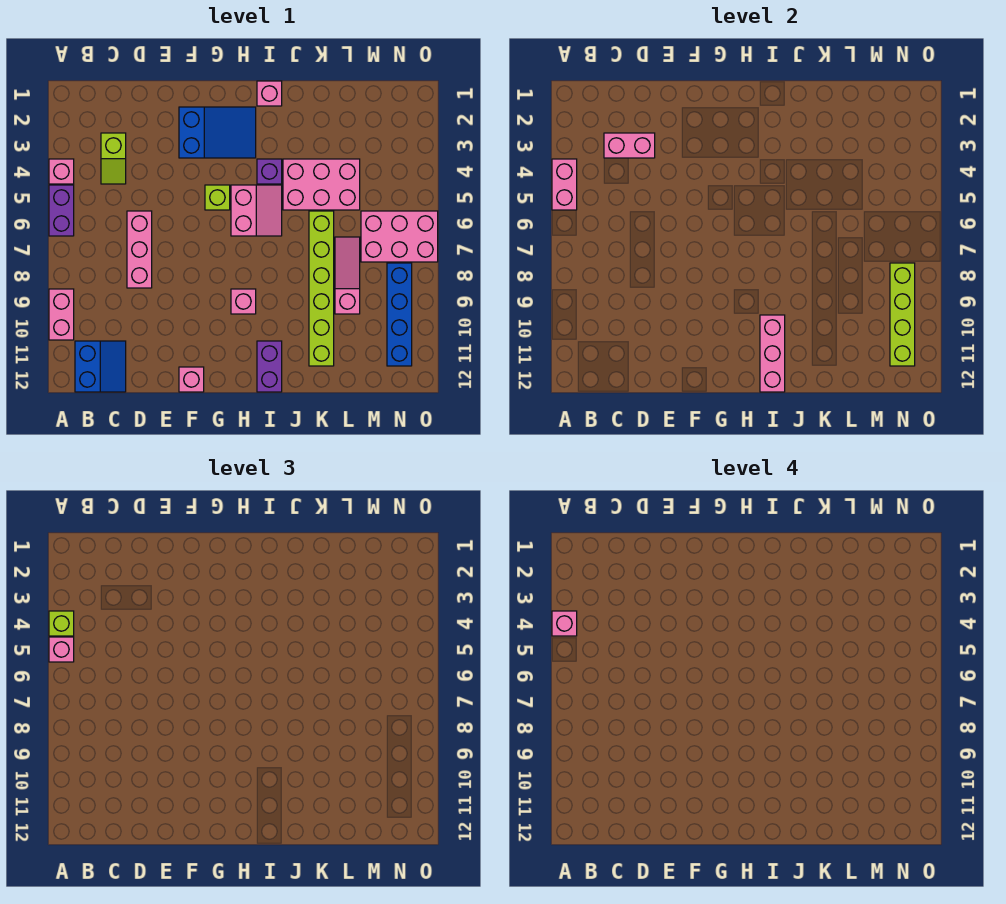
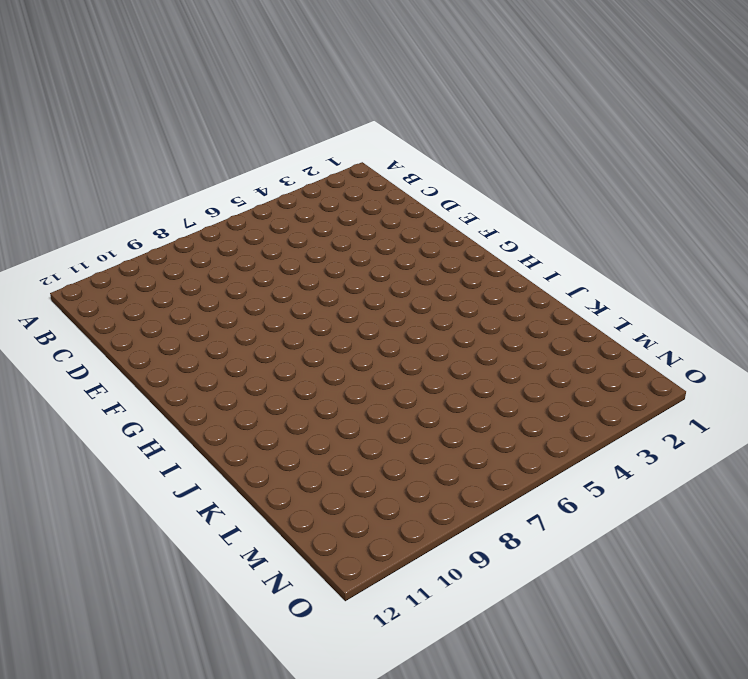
none -> pink 1x1 brick [49,159,74,184]
none -> purple 1x2 brick [49,185,74,236]
none -> pink 1x2 brick [49,289,74,340]

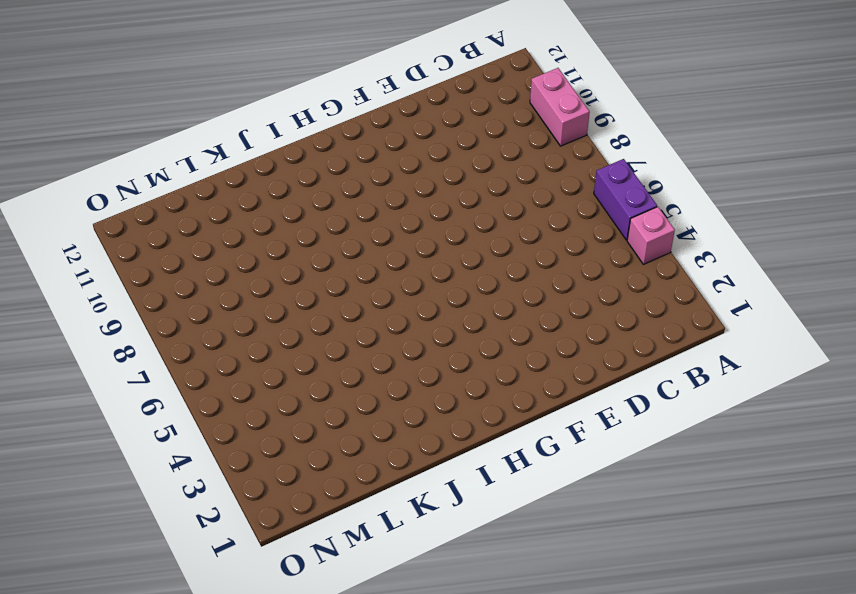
none -> blue 2x2 slope [75,341,126,392]
none -> lime 1x2 slope [101,133,126,184]
none -> pink 1x3 brick [127,211,152,288]

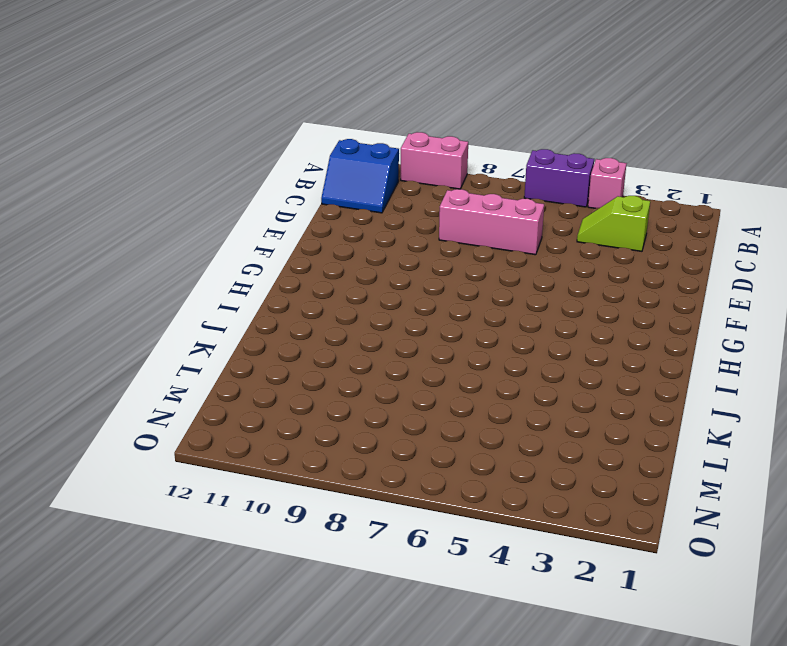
none -> blue 2x3 slope [179,107,256,158]
none -> pink 1x1 brick [179,367,204,392]
none -> lime 1x1 brick [205,185,230,210]

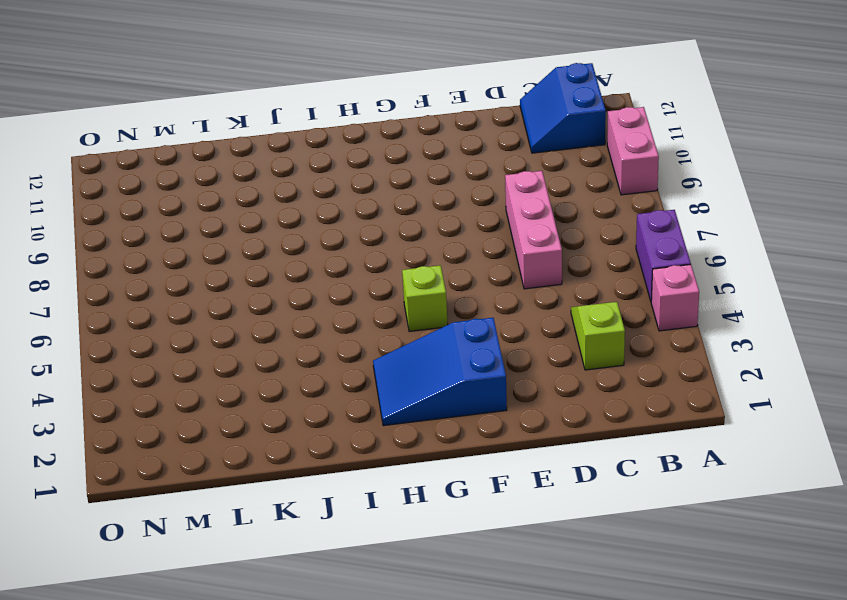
none -> pink 1x1 brick [179,367,204,392]
none -> pink 2x2 slope [231,185,282,236]
none -> pink 1x1 brick [231,289,256,314]

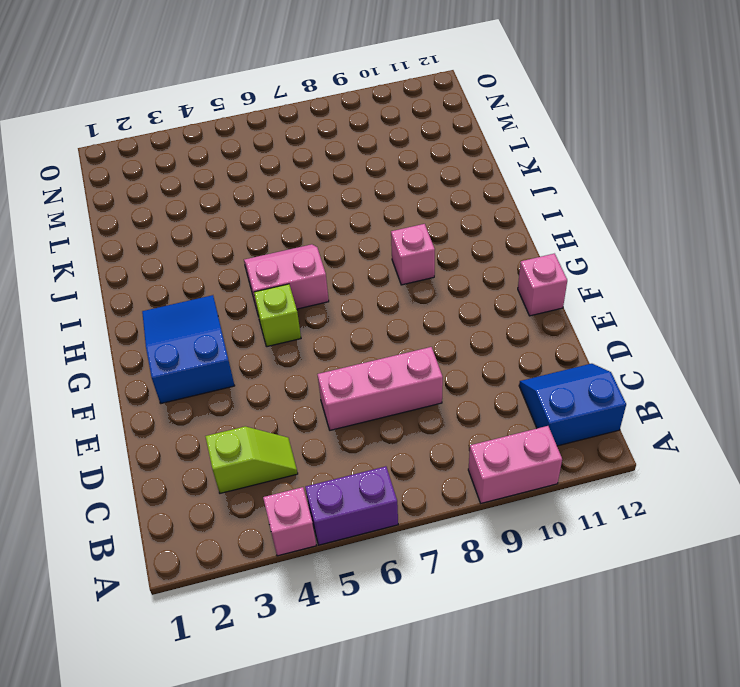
none -> pink 1x1 brick [257,81,282,106]
none -> purple 1x1 brick [257,159,282,184]
none -> purple 1x2 brick [257,341,282,392]

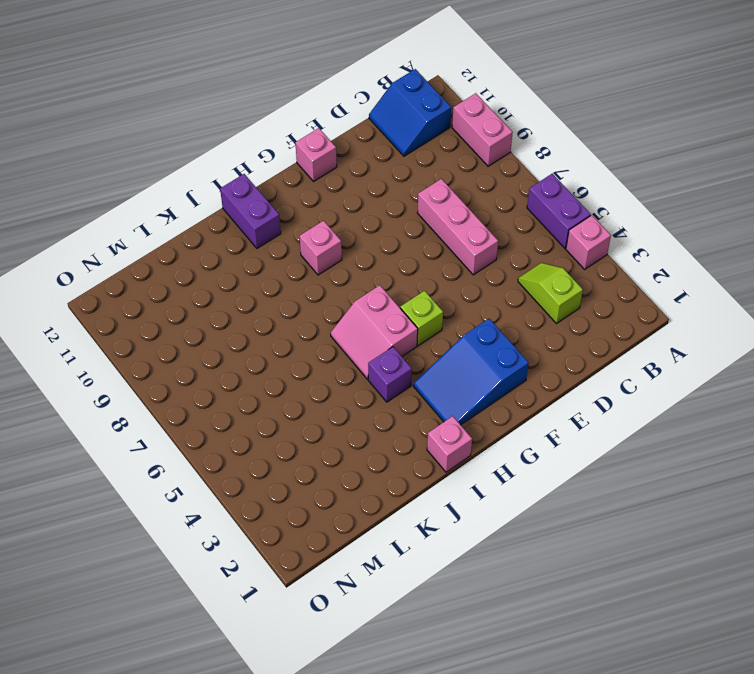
none -> pink 2x3 brick [283,159,360,210]
none -> lime 1x6 brick [309,211,334,366]
none -> pink 1x3 slope [335,237,360,314]

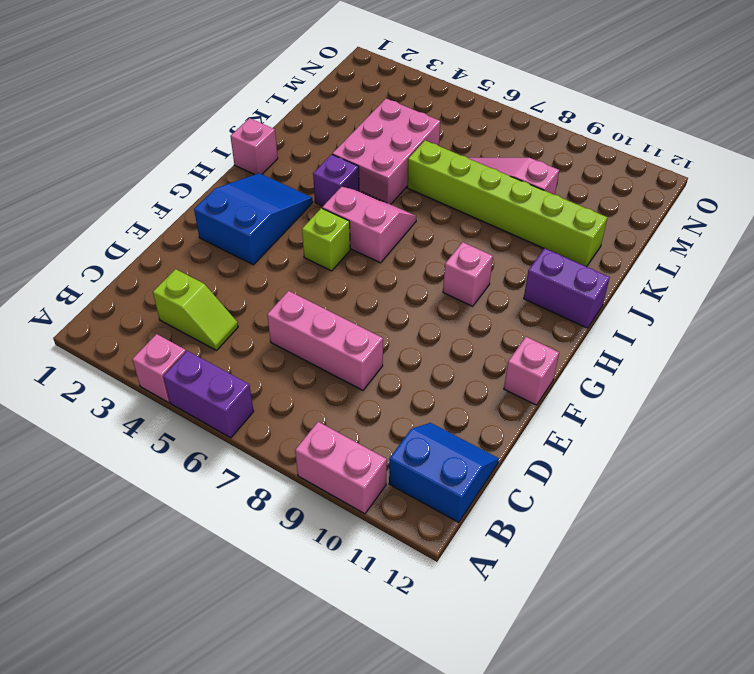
none -> pink 2x3 brick [361,211,438,262]
none -> blue 1x4 brick [387,263,412,366]
none -> pink 1x2 brick [552,159,577,210]

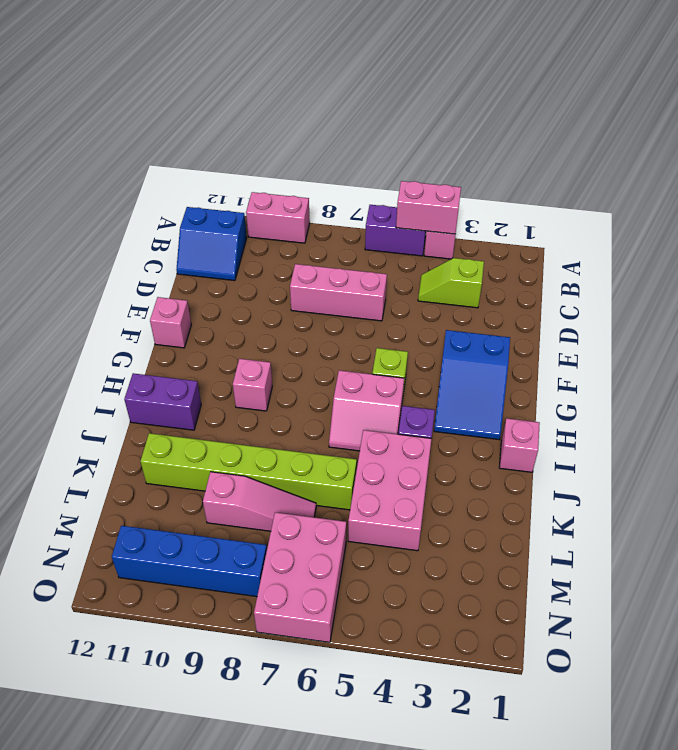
none -> pink 1x2 brick [604,133,655,158]
none -> pink 1x3 brick [760,315,785,392]
none -> lime 1x4 brick [890,263,915,366]

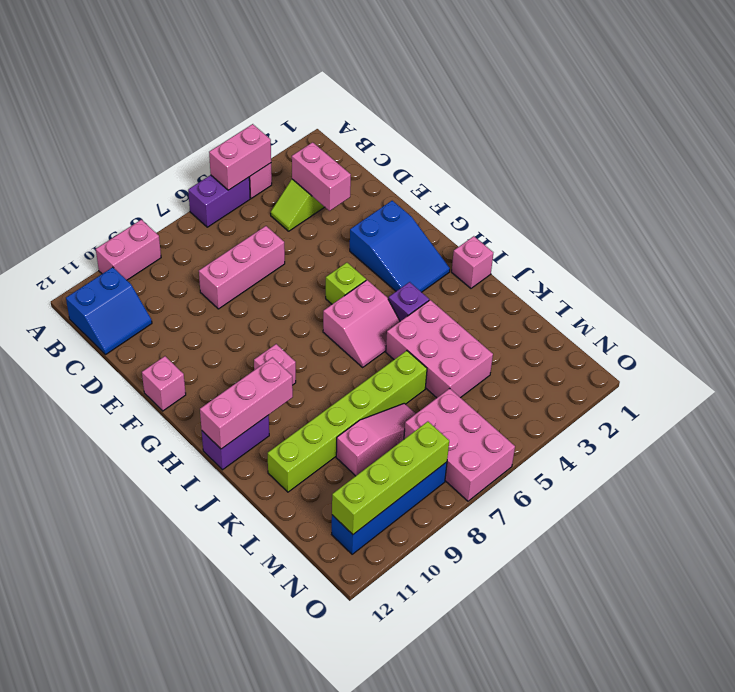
none -> lime 1x1 brick [49,611,74,636]
none -> pink 1x1 brick [49,637,74,662]
none -> pink 1x1 brick [552,611,577,636]

